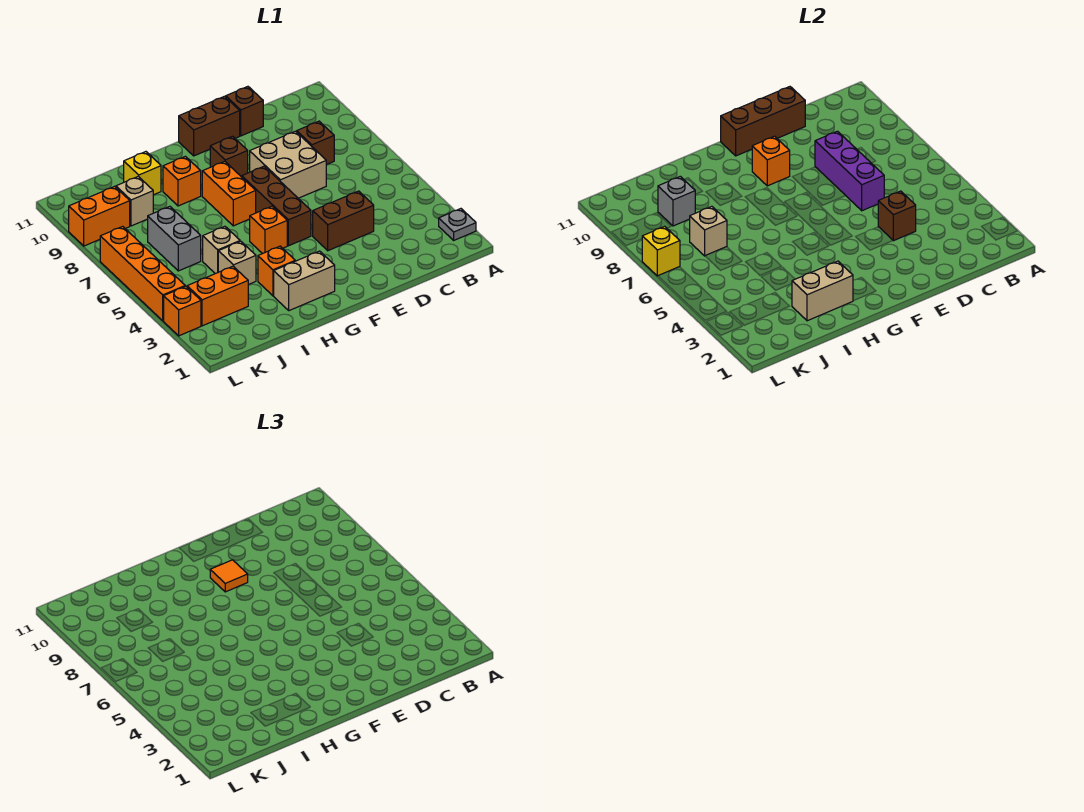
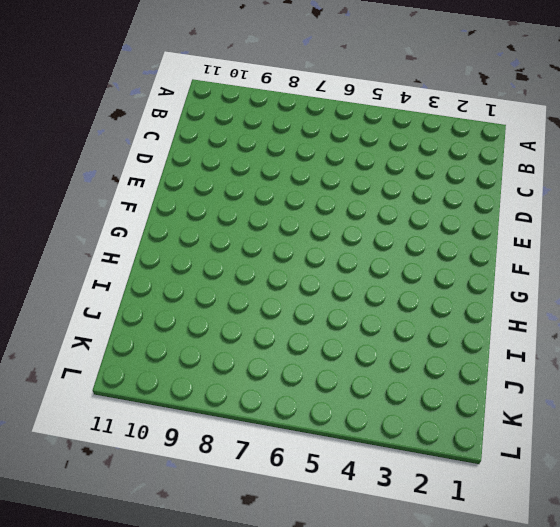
none -> grey 1x1 plate [439,209,476,240]
none -> brown 1x1 brick [297,121,334,165]
none -> brown 1x2 brick [313,191,374,251]
none -> tan 2x2 brick [250,131,326,198]

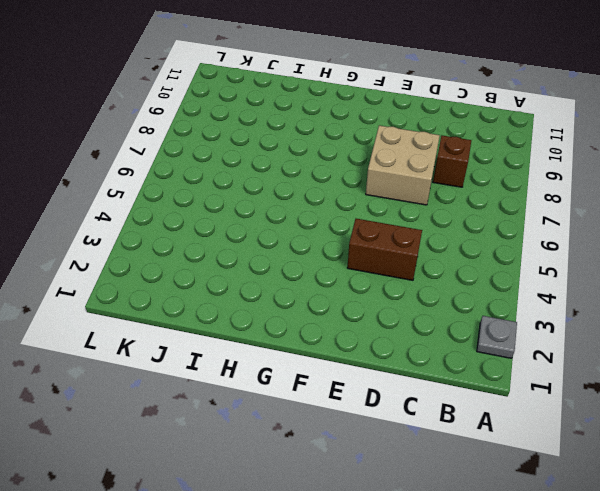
none -> brown 1x1 brick [226,87,263,136]
none -> brown 1x2 brick [179,96,240,156]
none -> brown 1x3 brick [242,166,311,246]
none -> brown 1x1 brick [210,136,248,177]

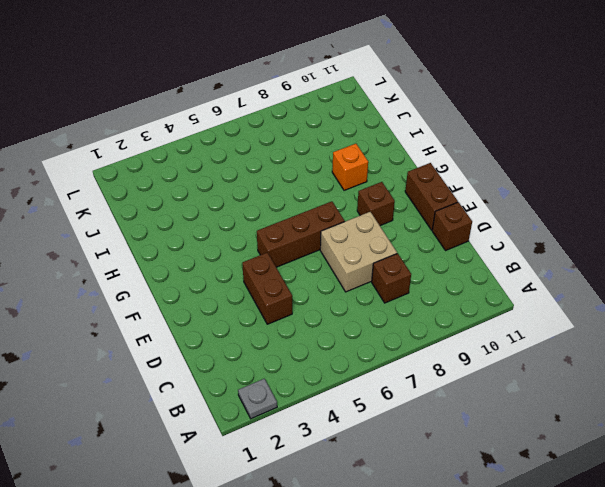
none -> tan 1x2 brick [274,251,335,311]
none -> orange 1x1 brick [250,206,287,254]
none -> orange 1x2 brick [202,161,256,226]
none -> orange 1x1 brick [258,246,295,296]

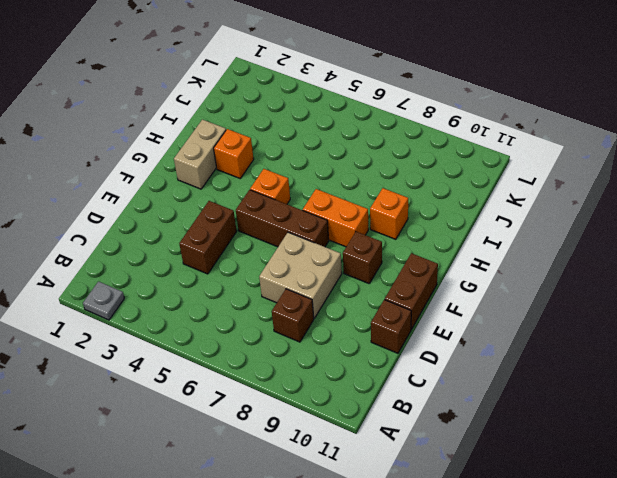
none -> tan 1x1 brick [218,241,256,285]
none -> tan 1x1 brick [203,226,240,274]
none -> yellow 1x1 brick [124,152,161,195]
none -> orange 1x2 brick [187,266,248,326]

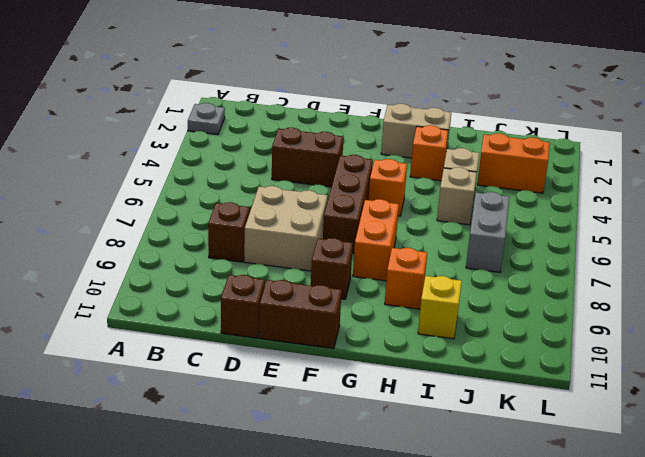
none -> tan 1x1 brick [116,176,153,226]
none -> orange 1x2 brick [69,186,130,246]
none -> orange 1x1 brick [164,286,201,336]
none -> orange 1x4 brick [100,226,185,321]

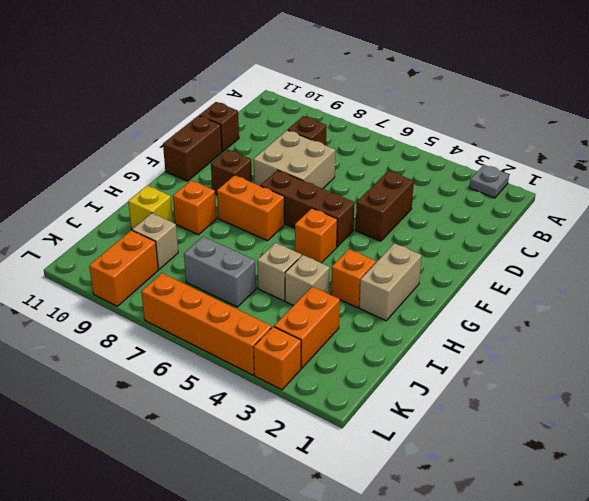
none -> brown 1x1 brick [878,191,916,241]
none -> purple 1x3 brick [815,131,884,211]
none -> brown 1x3 brick [721,87,805,156]
none -> orange 1x1 brick [752,136,790,186]

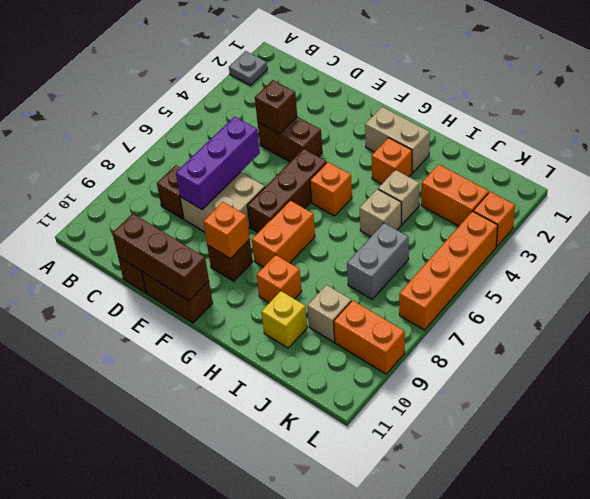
none -> tan 1x2 brick [792,261,853,321]
none -> tan 1x1 brick [690,206,727,256]
none -> grey 1x1 brick [658,176,695,226]
none -> yellow 1x1 brick [642,226,680,276]

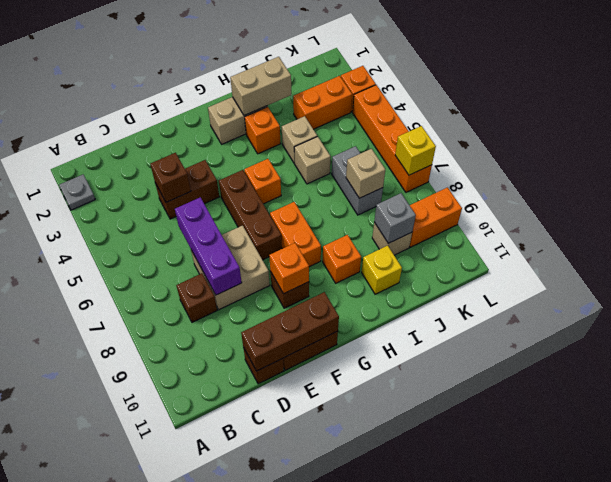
none -> orange 1x1 tile [210,560,248,592]

